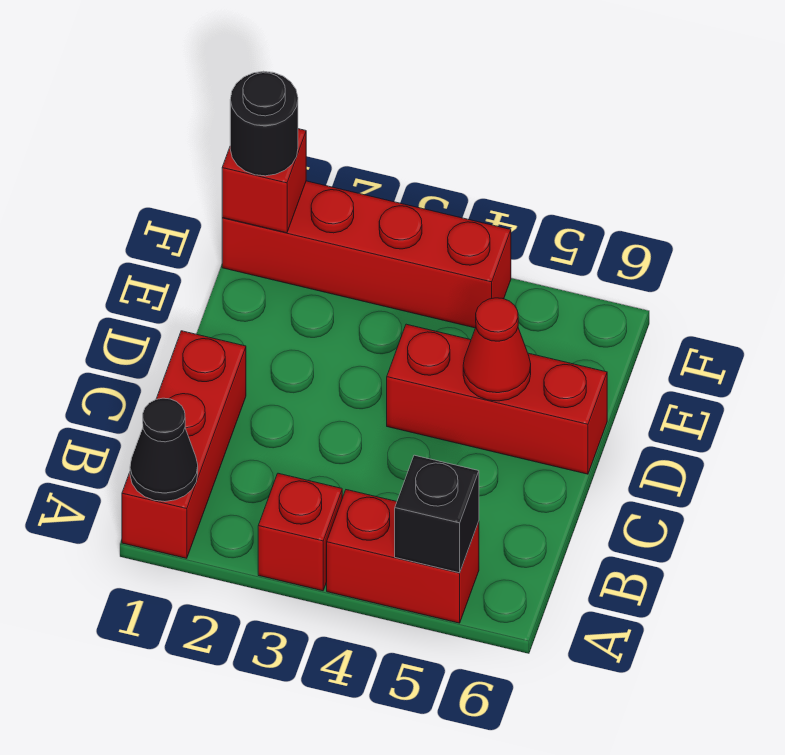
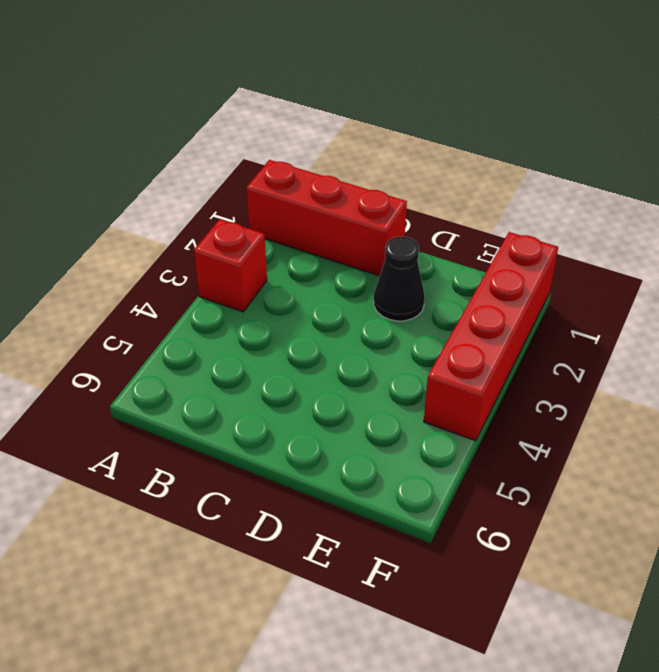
black 1x1 cone [374,237,425,321] -> black 1x1 cone moved to [130,398,198,502]
none -> red 1x2 brick [327,490,479,623]
none -> red 1x3 brick [387,324,607,474]

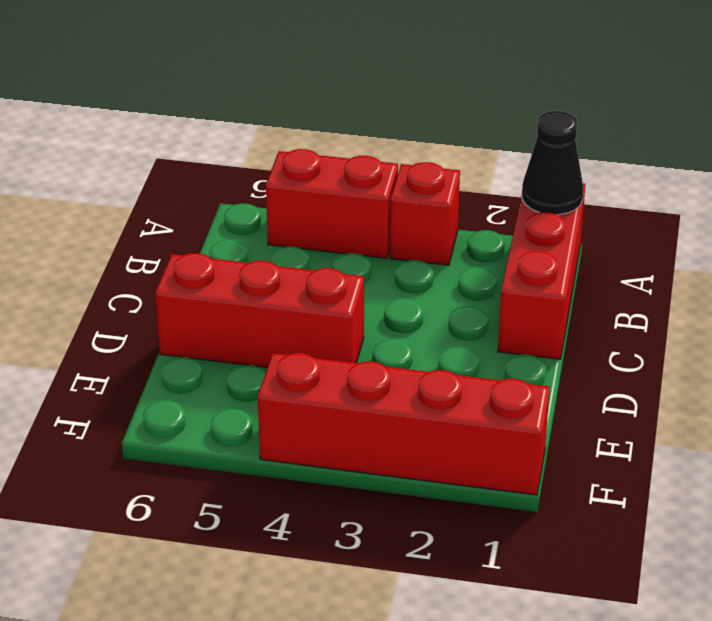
none -> black 1x1 brick [395,455,479,573]
none -> red 1x1 cone [463,298,531,401]

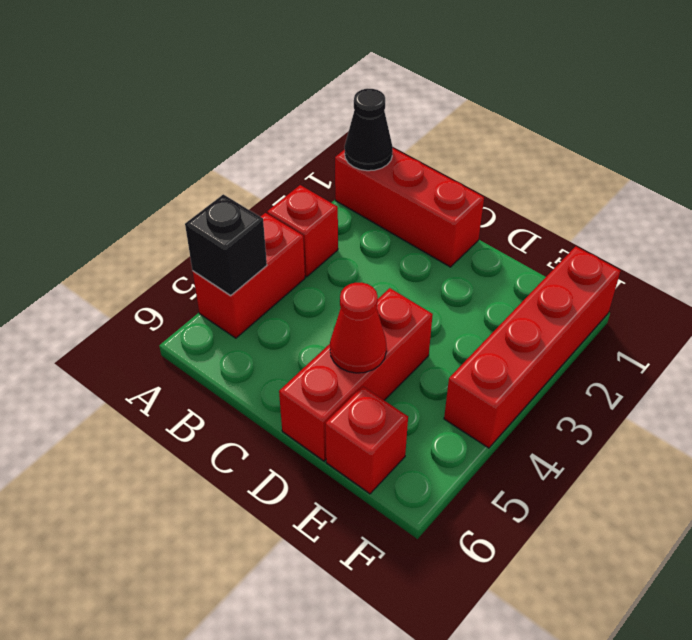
red 1x1 brick [325,386,408,494] -> red 1x1 brick moved to [222,129,306,233]
none -> black 1x1 round brick [230,71,298,176]

